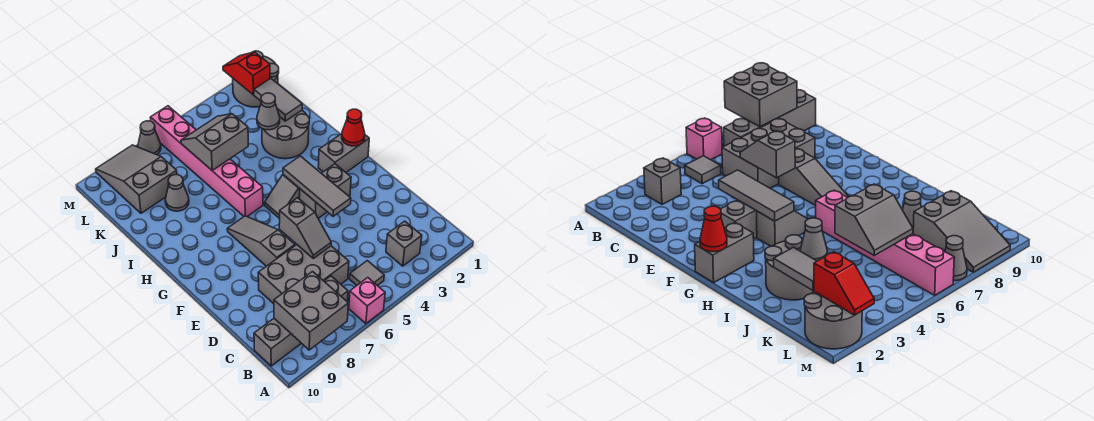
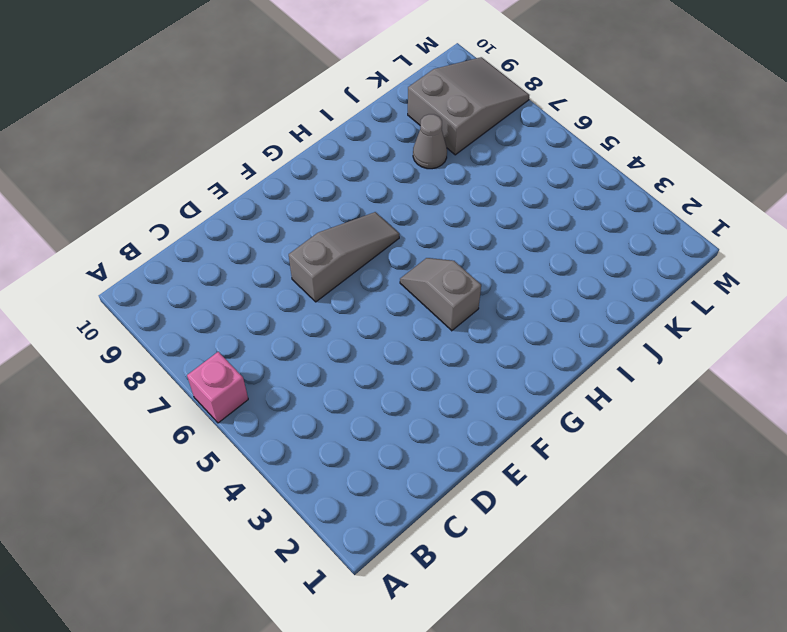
none -> grey 1x1 brick [386,221,422,266]
none -> grey 1x1 tile [350,261,384,286]
none -> grey 1x4 brick [254,276,348,366]

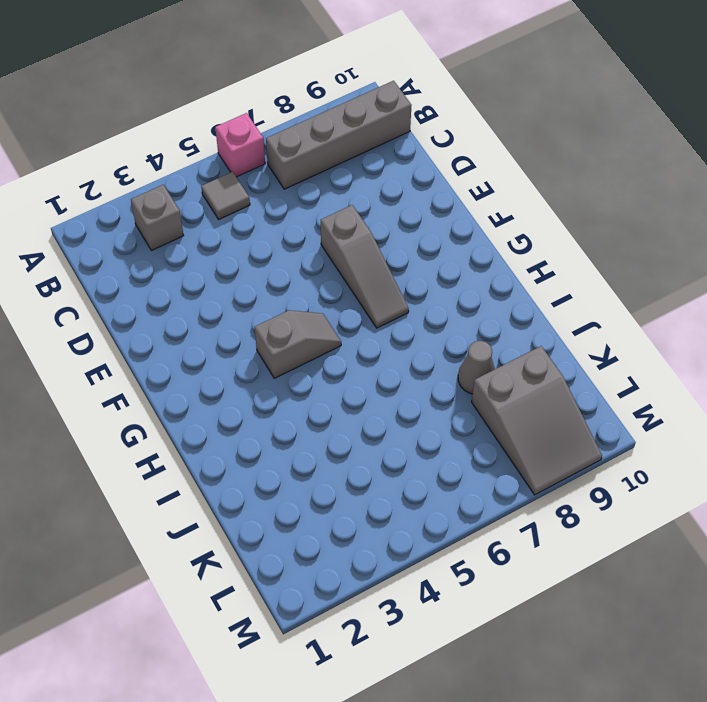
none -> grey 2x3 brick [258,245,349,304]
none -> grey 1x2 brick [299,164,351,218]
none -> grey 1x2 brick [318,134,369,172]

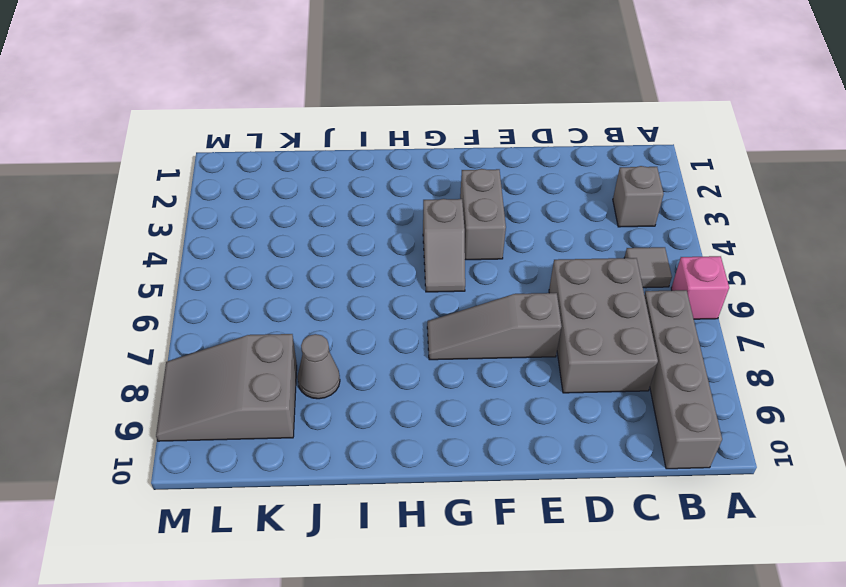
none -> grey 1x2 brick [318,134,369,172]
none -> pink 1x6 brick [150,106,263,217]
none -> grey 2x2 round brick [262,110,309,159]

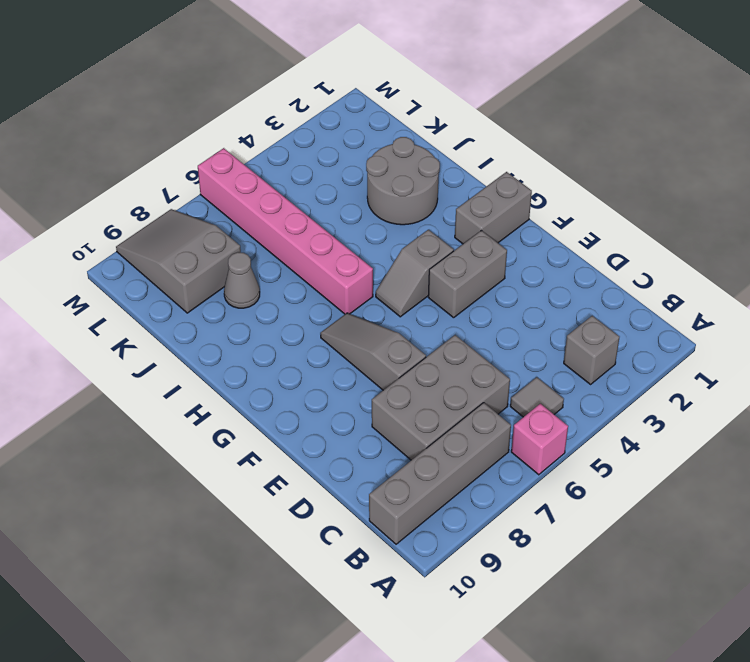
none -> grey 2x2 round brick [233,51,279,107]
none -> grey 1x1 cone [138,121,161,155]
none -> grey 2x2 brick [274,272,348,350]

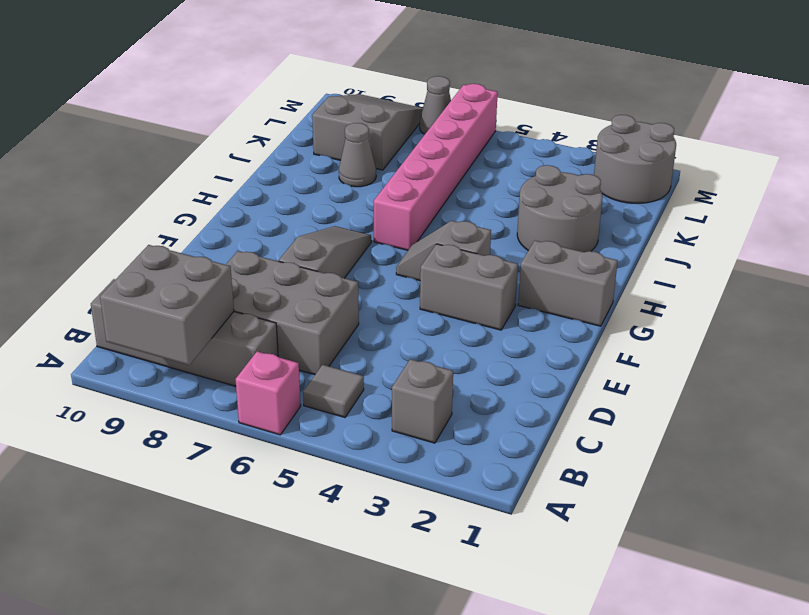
none -> grey 1x2 slope [279,198,331,258]
none -> grey 1x3 tile [283,156,351,216]
none -> red 1x1 cone [342,109,365,146]

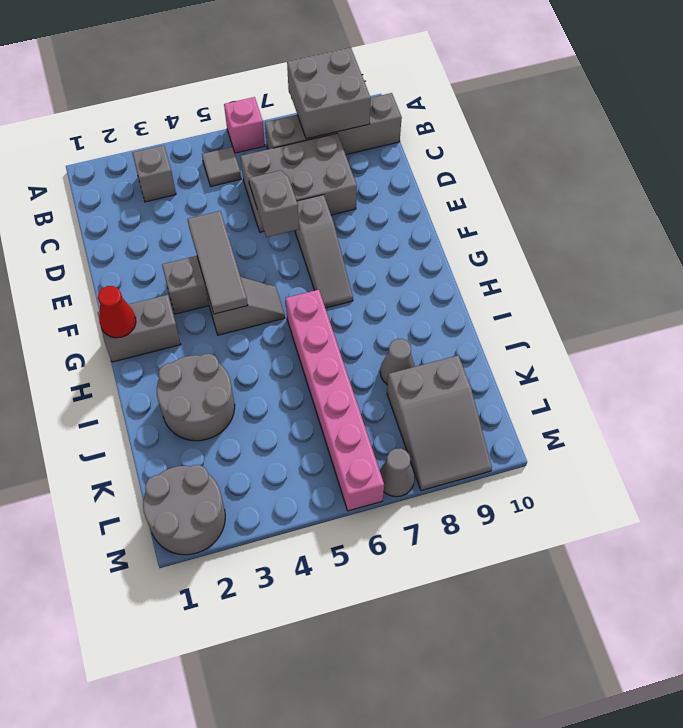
none -> grey 1x2 tile [254,79,302,121]
none -> grey 1x1 cone [257,93,280,130]
none -> grey 2x2 slope [181,114,248,171]

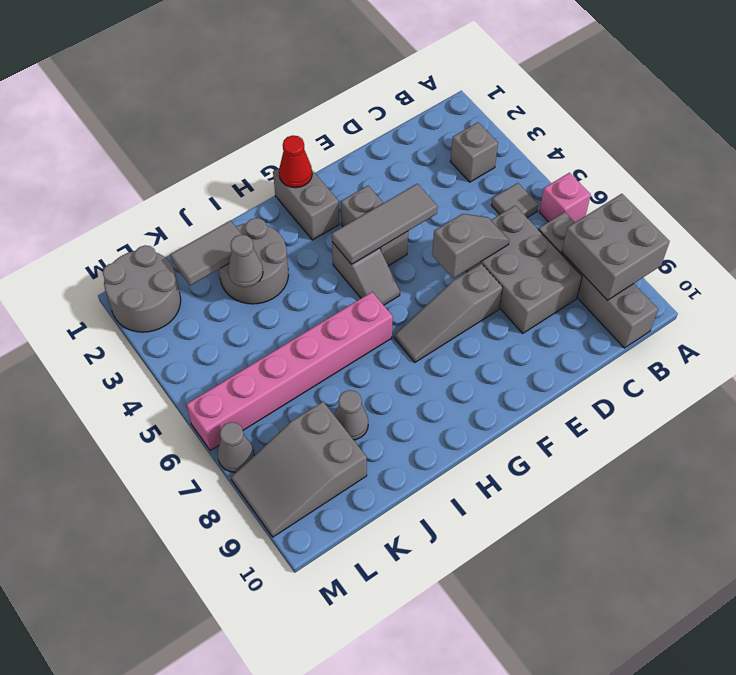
none -> grey 2x2 slope [181,114,248,171]
none -> red 1x2 slope [223,52,270,95]

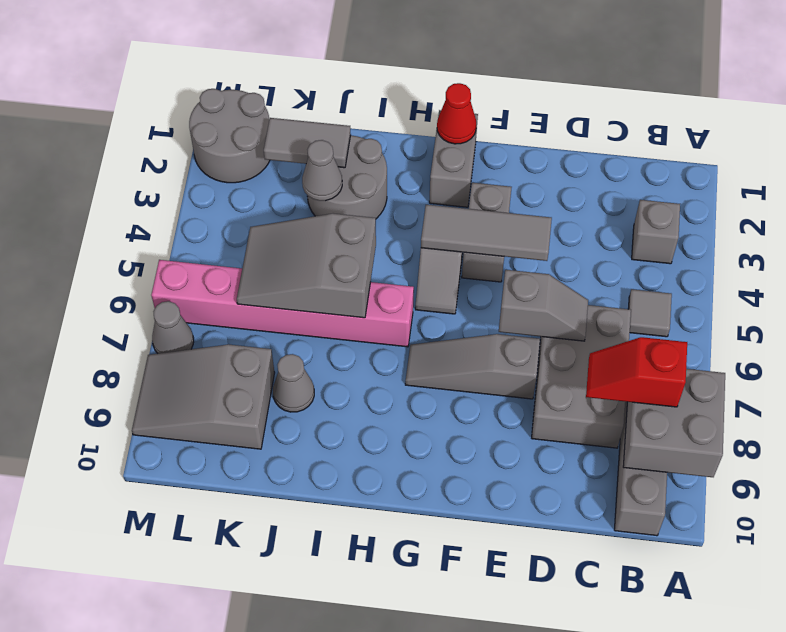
red 1x2 slope [586,337,687,407] -> red 1x2 slope moved to [223,52,270,95]
grey 2x3 slope [237,213,376,318] -> grey 2x2 slope [181,114,248,171]
none -> pink 1x1 brick [349,278,385,324]

